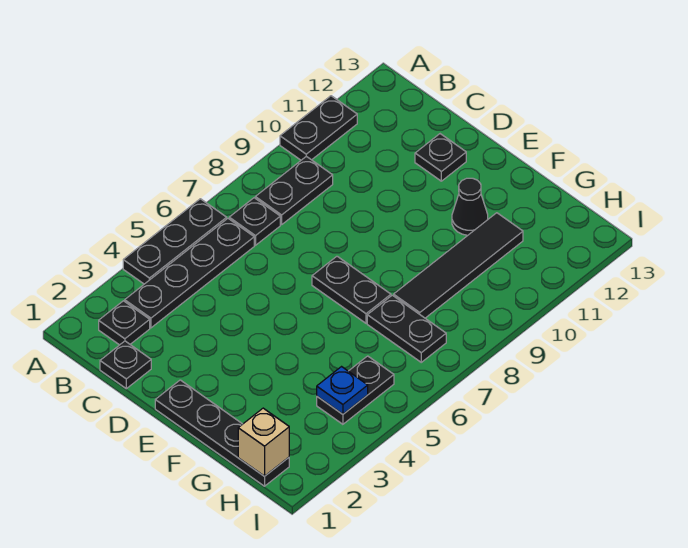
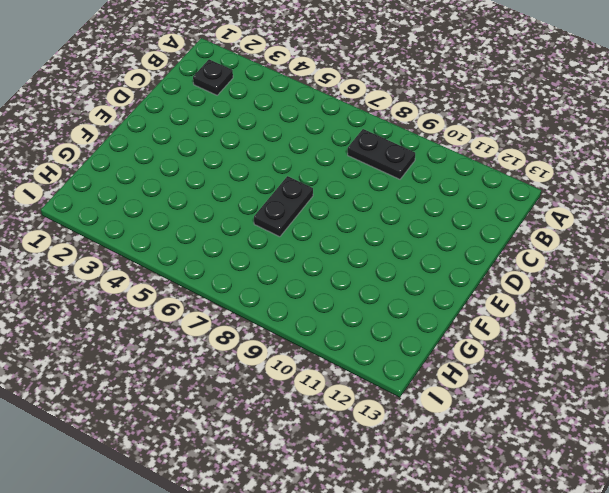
none -> black 1x3 plate [123,199,227,284]
none -> black 1x2 plate [280,96,357,160]
none -> black 1x4 plate [125,219,254,328]

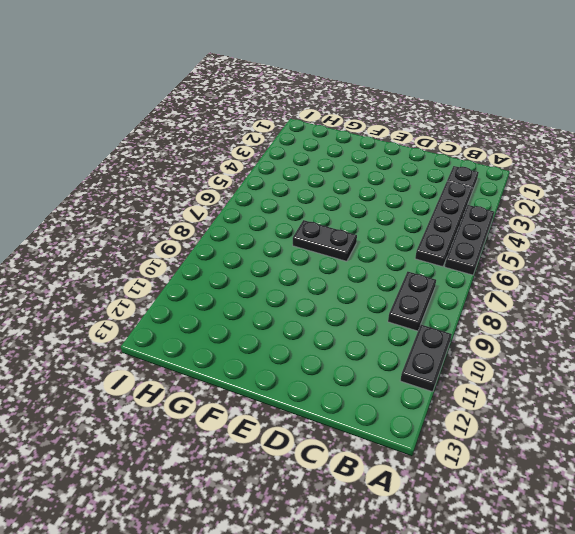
none -> black 1x1 plate [229,198,280,245]
none -> black 1x1 plate [100,341,151,389]
none -> black 1x1 plate [415,134,466,181]

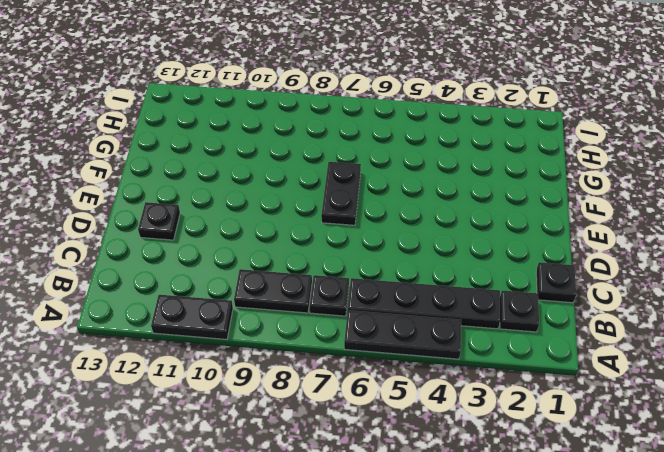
none -> black 1x4 plate [155,380,289,486]
none -> black 1x1 cone [452,178,488,235]
none -> black 1x2 plate [367,295,446,362]

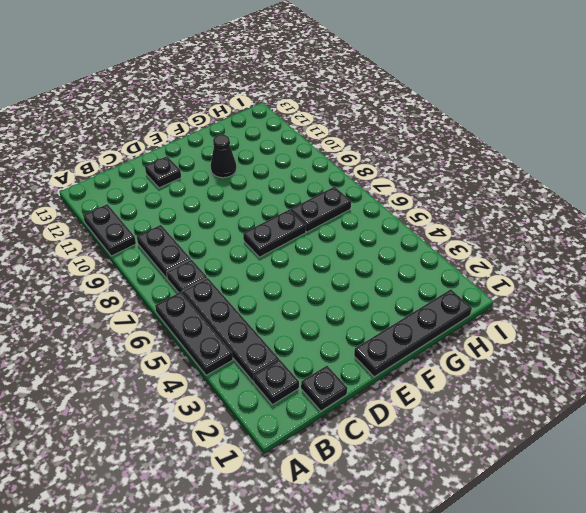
none -> black 1x4 tile [394,213,523,318]
none -> black 1x2 plate [317,356,394,424]
none -> tan 1x1 brick [238,408,289,476]

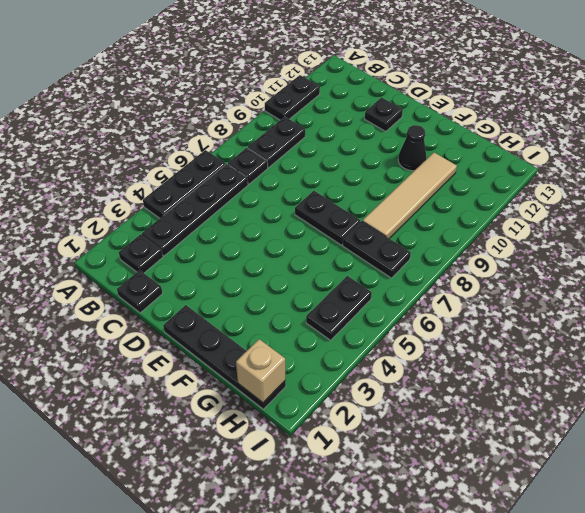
tan 1x4 tile [363,153,457,239] -> black 1x4 tile [394,213,523,318]
none -> blue 1x1 plate [317,367,368,414]

